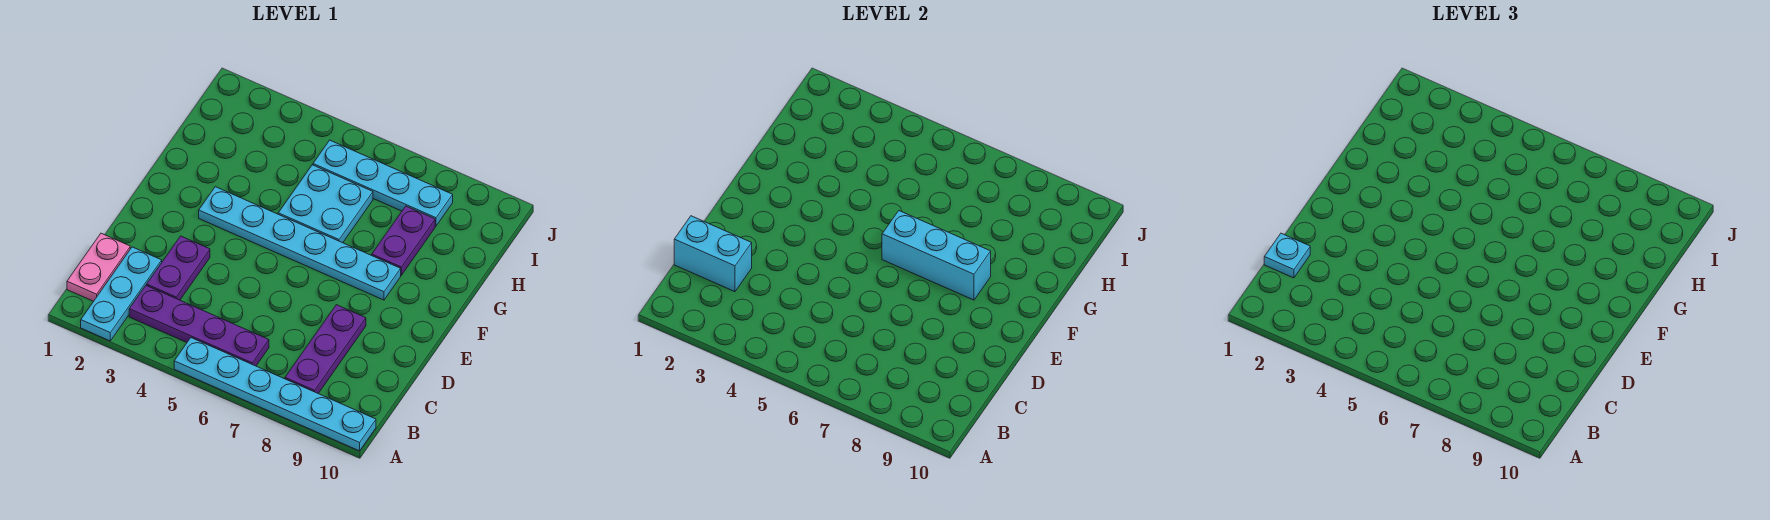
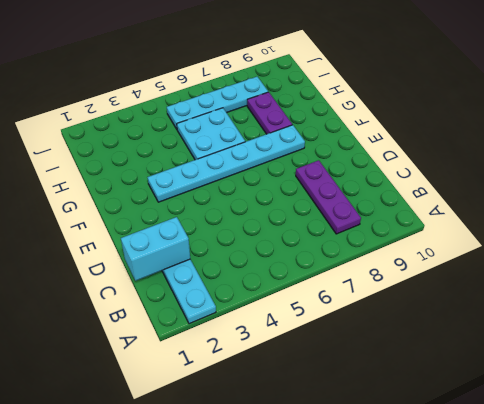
none -> cyan 1x6 plate [174,338,376,451]
none -> pink 1x2 plate [67,233,130,301]
none -> purple 1x4 plate [129,285,269,366]

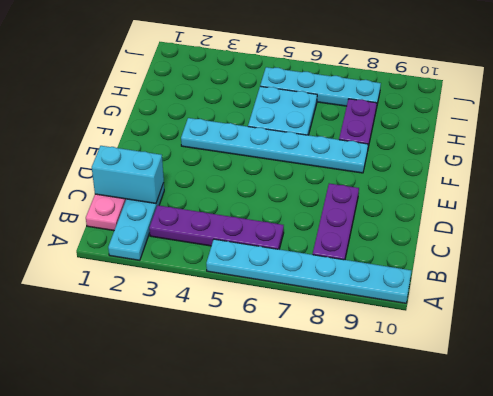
none -> purple 1x2 plate [147,236,210,300]
none -> cyan 1x3 brick [882,211,991,300]
none -> cyan 1x1 plate [1264,233,1310,278]

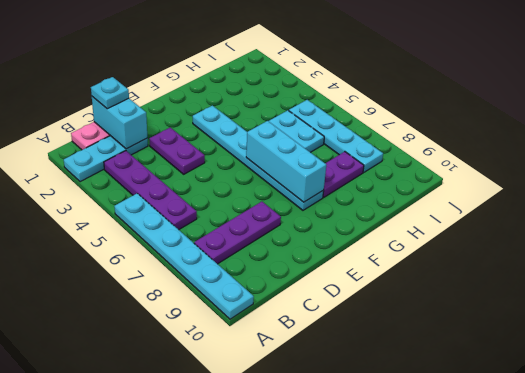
purple 1x2 plate [149,127,205,174] -> purple 1x2 plate turned to [147,236,210,300]

